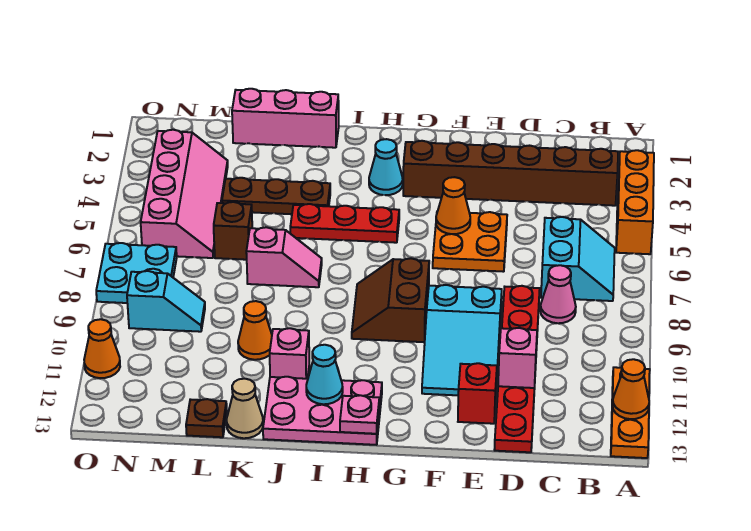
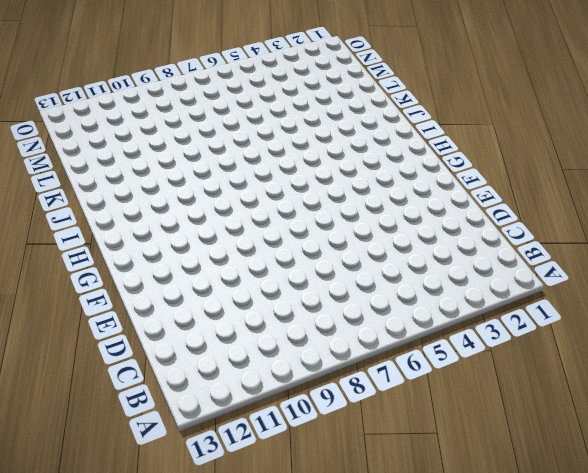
none -> orange 1x3 brick [616,150,654,254]
none -> orange 1x3 plate [611,367,650,458]
none -> brown 1x6 brick [403,141,618,206]
none -> cyan 2x2 slope [541,217,615,301]

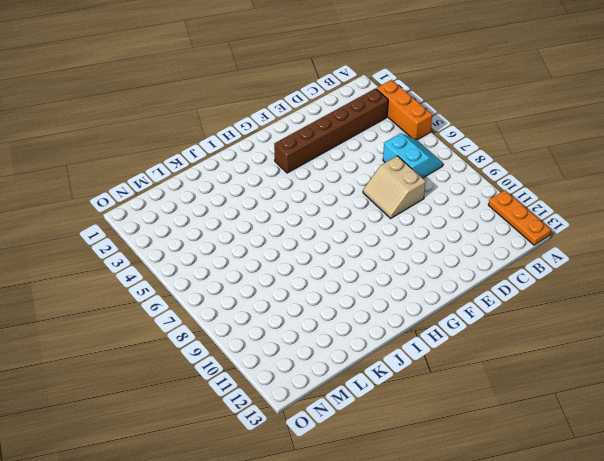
tan 2x2 slope [363,156,426,218] -> red 1x6 plate [494,286,540,452]
none -> pink 1x1 cone [540,265,576,323]
none -> orange 2x2 plate [433,212,507,272]
none -> cyan 2x3 slope [422,285,502,395]
none -> red 1x1 brick [458,363,497,424]

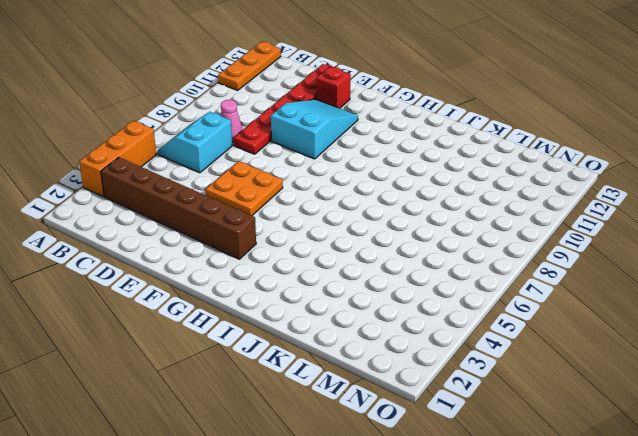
none -> brown 2x2 slope [352,258,429,342]
none -> cyan 1x1 cone [369,139,403,195]
none -> red 1x3 plate [290,204,399,243]
none -> pink 2x3 plate [263,377,382,445]

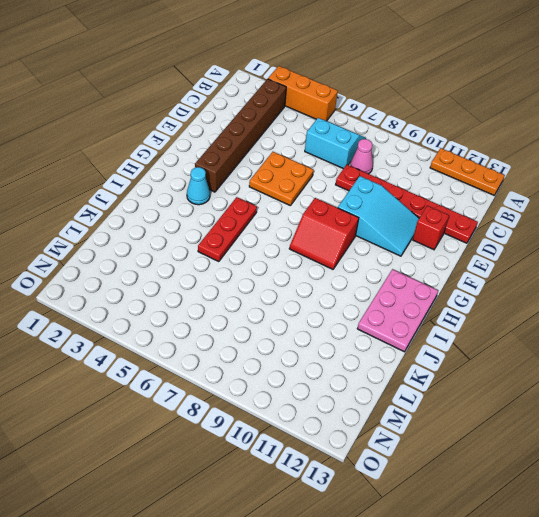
red 2x2 slope [289,198,359,269] -> brown 2x2 slope [352,258,429,342]
none -> pink 1x3 brick [232,89,339,148]
none -> brown 1x3 plate [222,178,330,214]
none -> pink 1x2 slope [246,227,322,287]
none -> pink 1x1 brick [270,328,309,379]

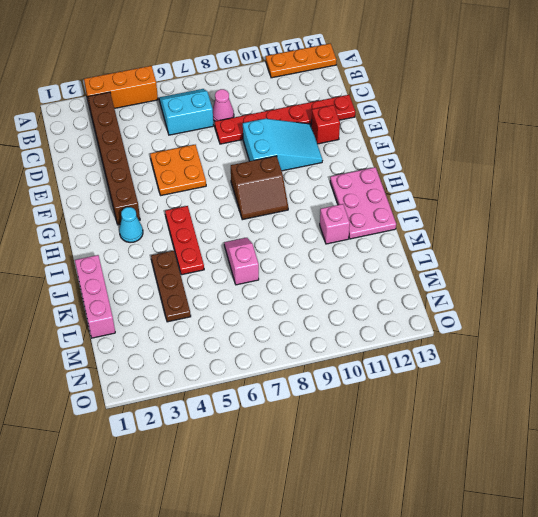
none -> orange 1x1 cone [238,301,272,360]
none -> tan 1x1 cone [227,379,263,438]
none -> brown 1x1 brick [214,202,252,260]
none -> brown 1x1 plate [186,399,227,437]

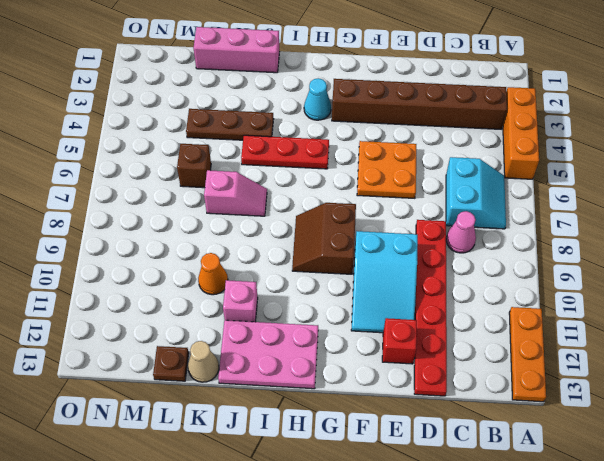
none -> pink 2x4 slope [141,130,228,258]
none -> cyan 1x2 slope [127,271,205,332]
none -> cyan 2x2 plate [96,243,177,303]
none -> orange 1x1 cone [84,319,120,378]

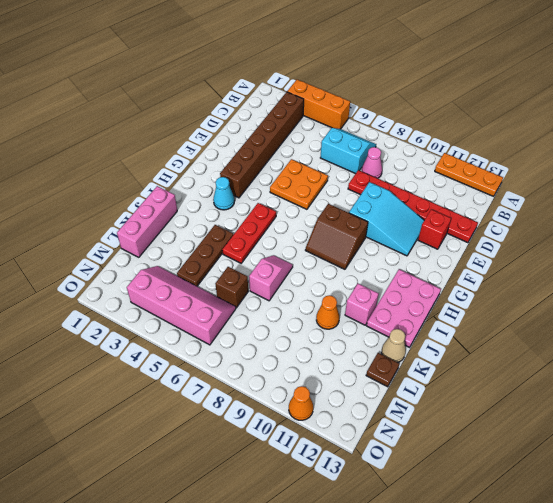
none -> cyan 1x2 slope [127,271,205,332]
none -> cyan 2x2 plate [96,243,177,303]
none -> orange 1x1 cone [612,359,649,419]
none -> pink 1x1 brick [498,328,537,388]

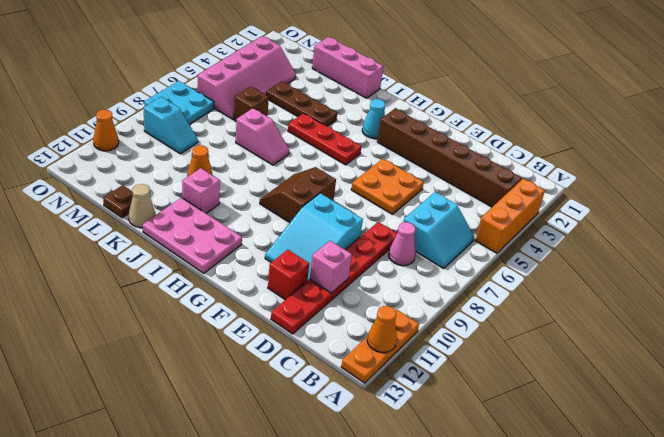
none -> orange 1x1 cone [436,177,470,234]
none -> pink 1x1 plate [340,395,379,434]
none -> cyan 1x1 cone [306,345,343,404]

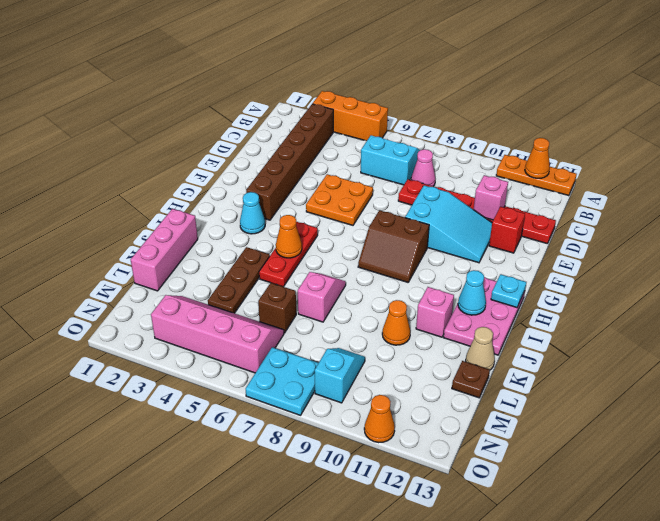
cyan 1x1 plate [491,274,526,307] -> pink 1x1 plate [340,395,379,434]
orange 1x1 cone [276,215,302,258] -> orange 1x1 cone moved to [436,177,470,234]

